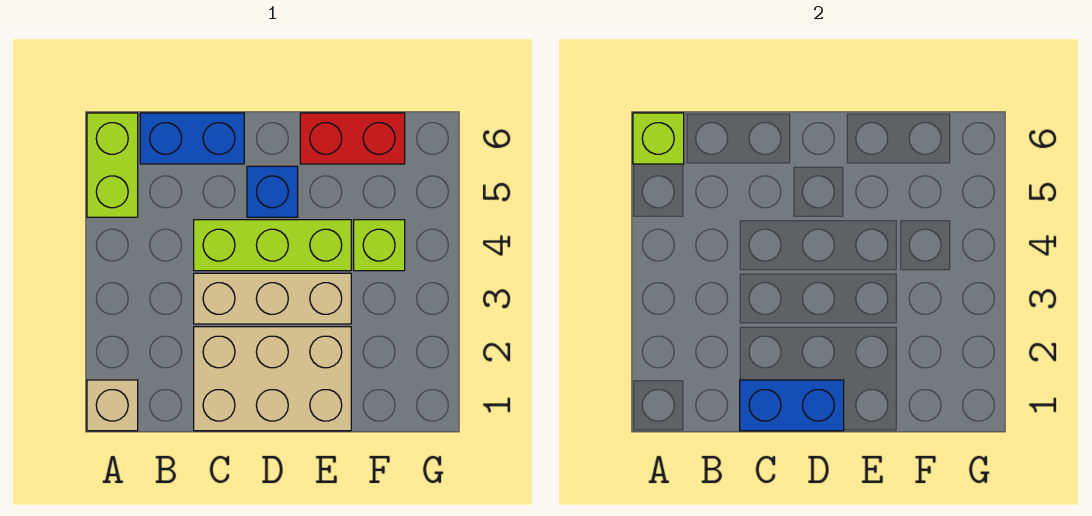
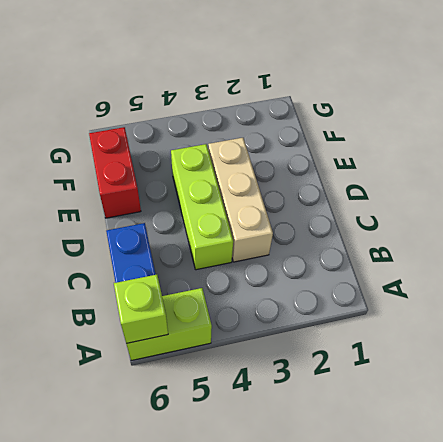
none -> tan 1x1 brick [87,380,138,431]
none -> tan 2x3 brick [194,327,351,431]

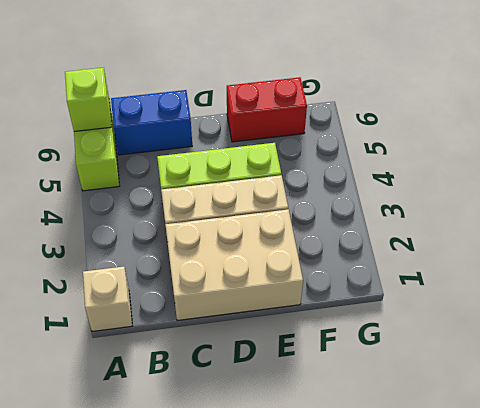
none -> blue 1x1 brick [247,166,298,217]
none -> lime 1x1 brick [354,220,405,271]

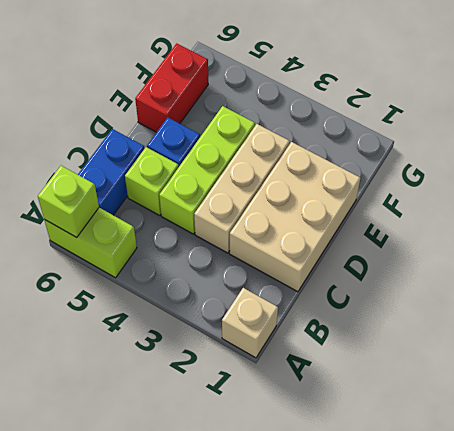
lime 1x1 brick [125,147,179,215] -> lime 1x1 brick moved to [354,220,405,271]
none -> blue 1x2 brick [740,380,844,431]

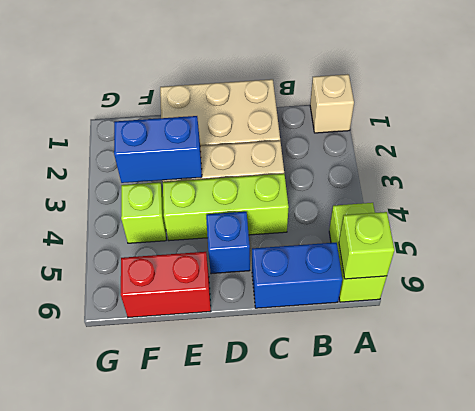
blue 1x2 brick [114,116,202,183] -> blue 1x2 brick moved to [740,380,844,431]

